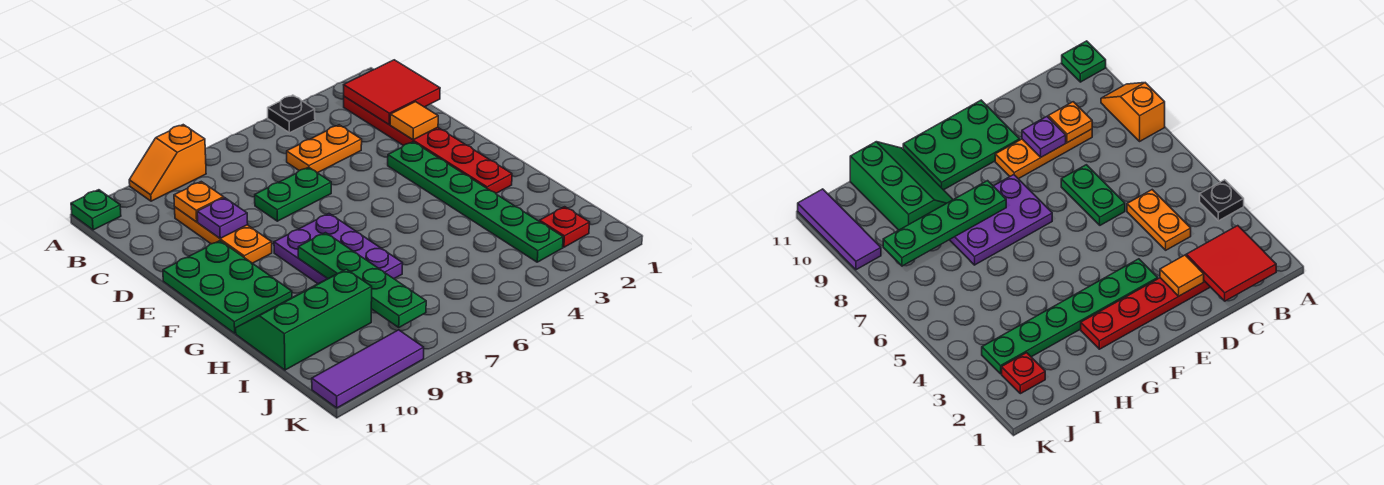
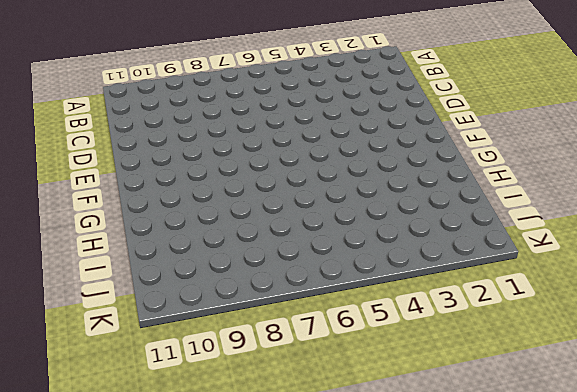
none -> black 1x1 plate [268,95,315,133]
none -> orange 1x2 slope [129,125,206,201]
none -> green 1x1 plate [71,190,121,230]

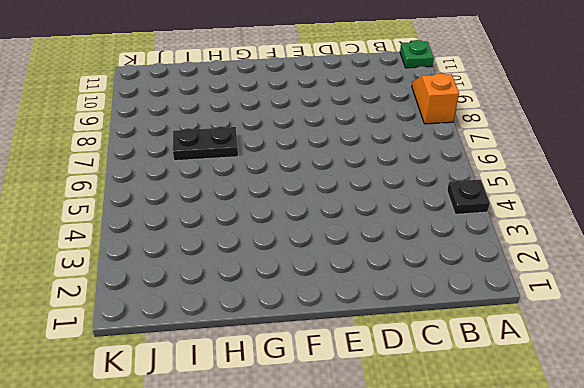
black 1x2 plate [173,126,238,161] -> purple 2x3 plate [274,214,403,284]
none -> red 1x6 plate [344,97,512,193]
none -> orange 1x2 plate [287,125,362,173]
none -> orange 1x3 plate [175,207,272,263]

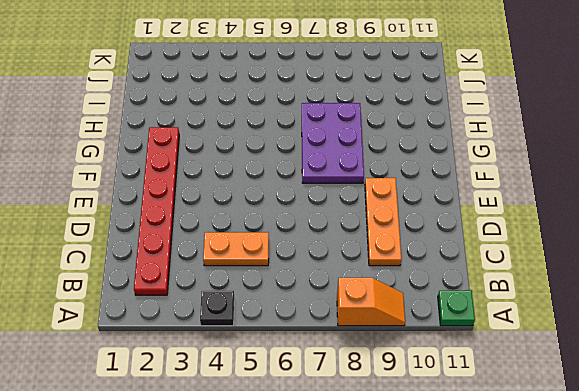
none -> green 1x2 plate [255,167,331,221]
none -> green 1x6 plate [388,142,563,262]
none -> green 2x3 plate [163,241,292,333]

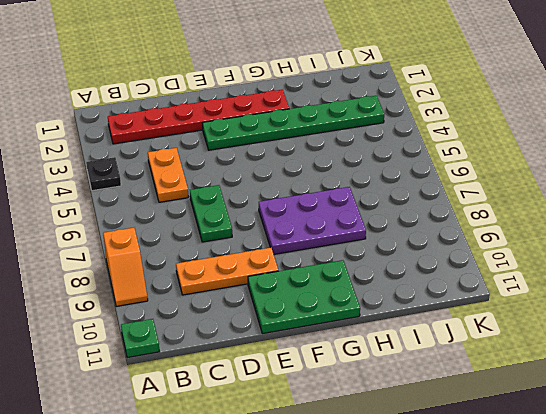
none -> green 2x3 slope [236,269,372,370]
none -> red 1x1 plate [540,207,590,247]
none -> purple 1x3 tile [312,330,424,408]

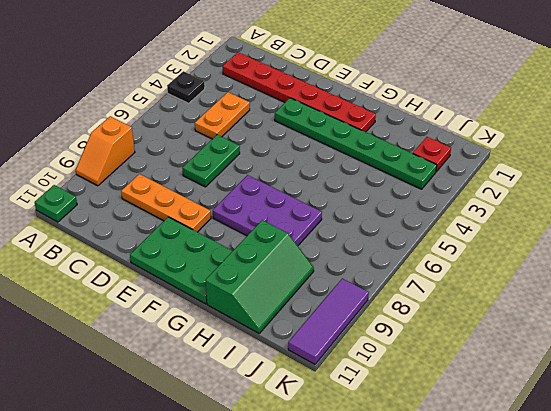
green 2x3 slope [205,220,314,333] -> green 2x3 slope turned to [236,269,372,370]
none -> red 2x2 tile [344,60,440,124]
none -> orange 1x1 plate [174,182,224,222]
none -> orange 1x1 tile [390,102,438,140]

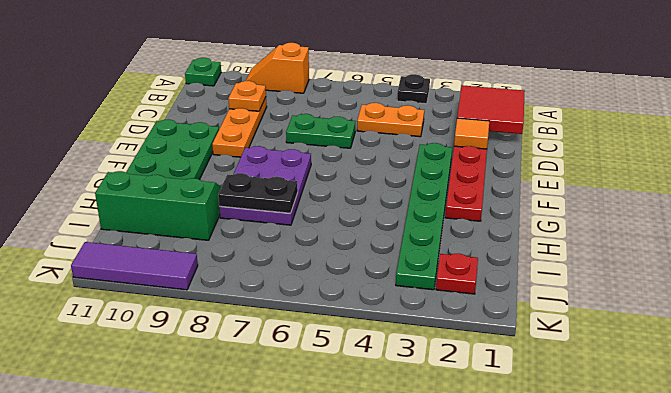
black 1x2 plate [218,173,298,213] -> green 1x4 plate [298,233,426,327]
none -> purple 1x1 plate [197,198,248,238]

